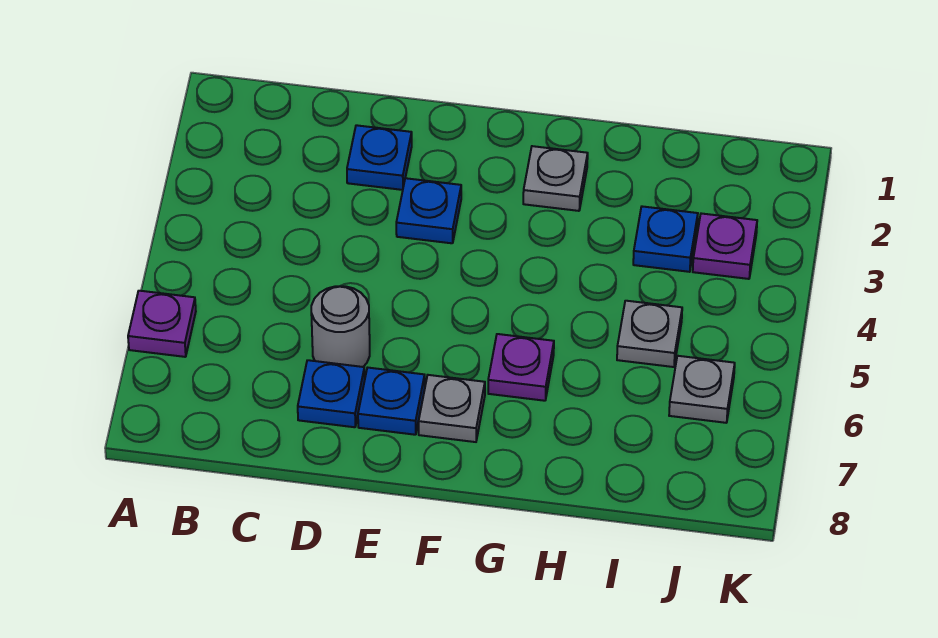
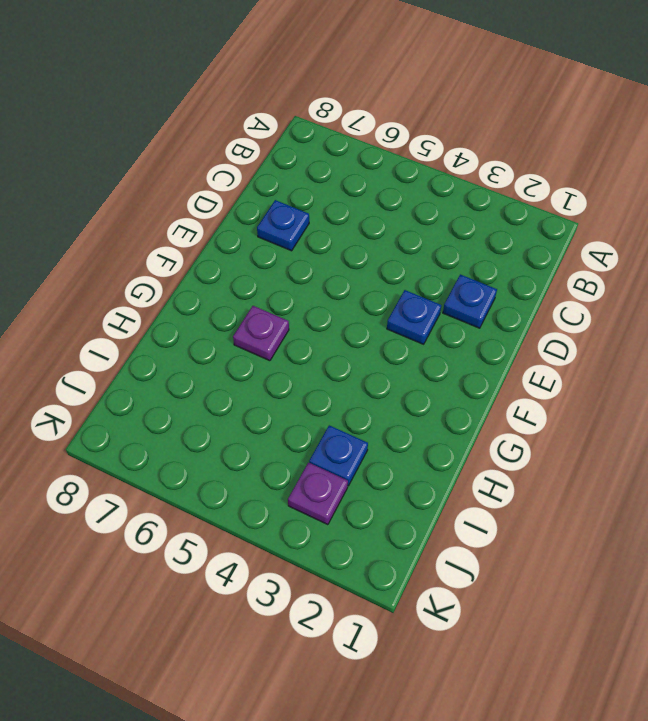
none -> purple 1x1 plate [128,291,196,357]
none -> grey 1x1 round brick [311,286,370,367]
none -> blue 1x1 plate [358,368,425,435]

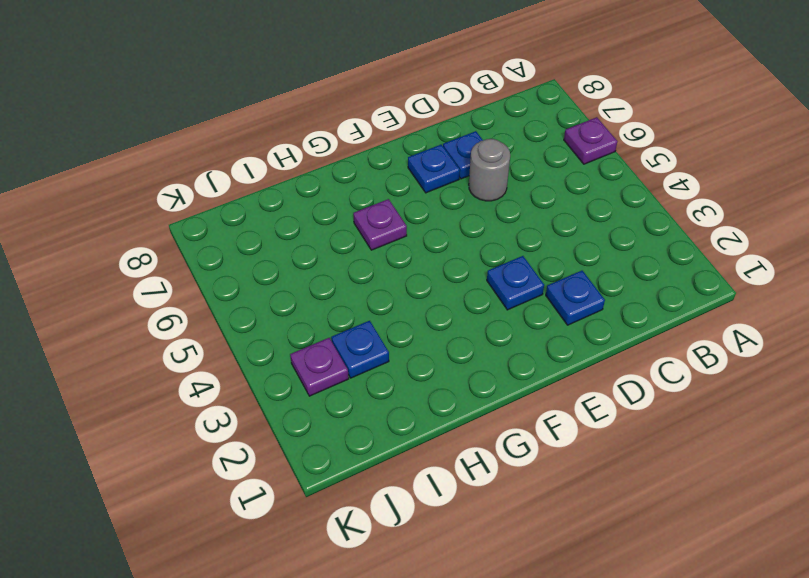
none -> grey 1x1 plate [419,375,485,442]
none -> grey 1x1 plate [523,146,588,211]
none -> grey 1x1 plate [617,301,682,367]

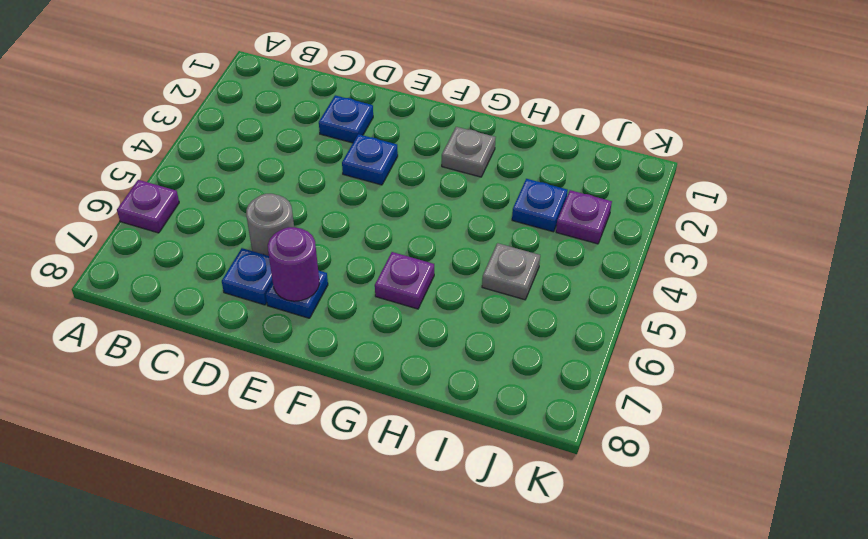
purple 1x1 round brick [268,227,319,301] -> none
none -> grey 1x1 plate [419,375,485,442]
none -> grey 1x1 plate [669,356,735,423]

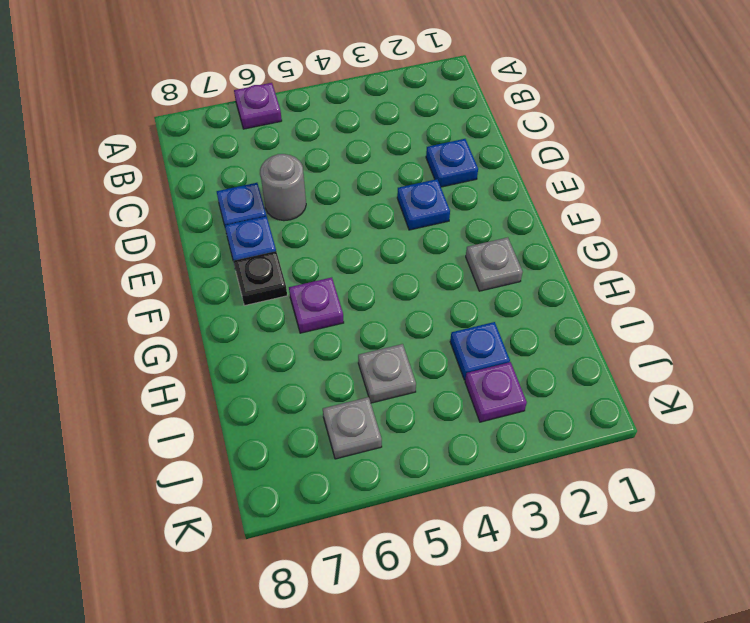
black 1x1 plate [234,251,287,306] -> grey 1x1 plate [419,375,485,442]

